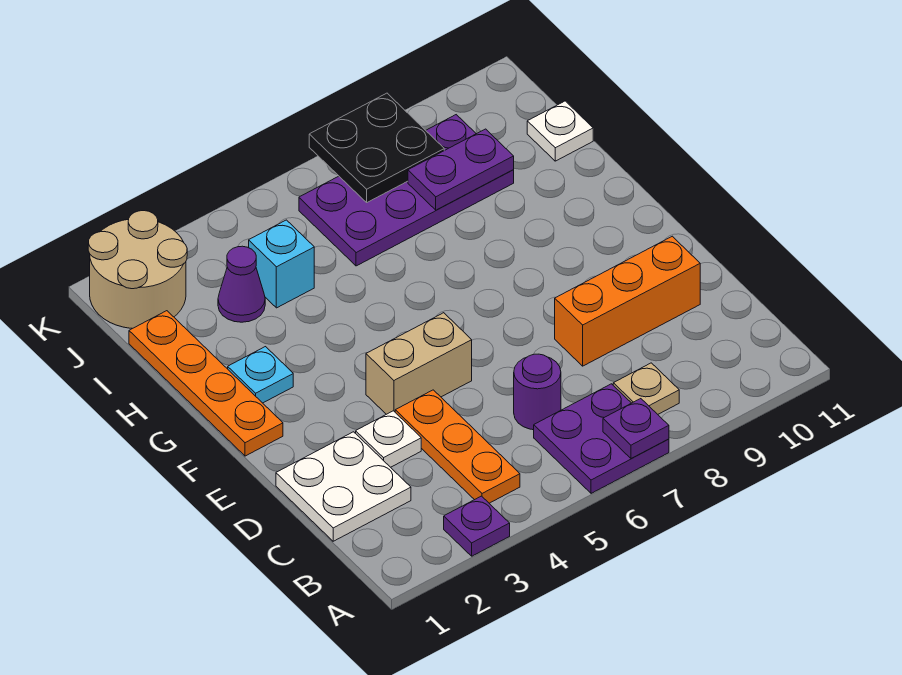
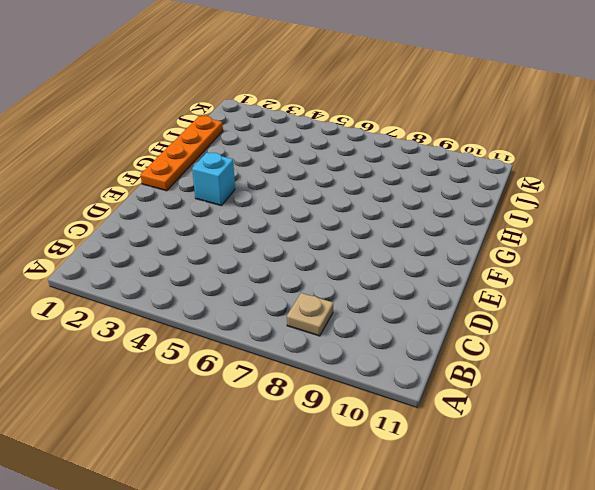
cyan 1x1 brick [192,153,235,206] -> cyan 1x1 brick moved to [249,220,314,308]
none -> purple 1x1 plate [444,496,510,556]
none -> purple 2x2 plate [534,384,669,493]
none -> orange 1x3 plate [395,390,520,503]

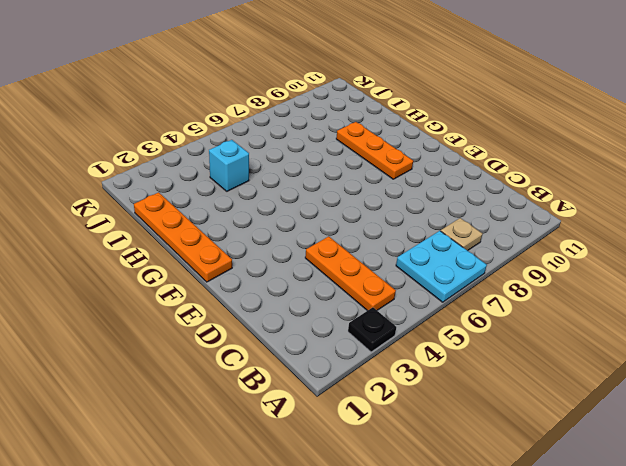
black 1x1 plate [348,307,396,352] -> purple 1x1 plate [444,496,510,556]
cyan 2x2 plate [396,231,487,302] -> purple 2x2 plate [534,384,669,493]
orange 1x3 plate [336,122,413,179] -> none
none -> white 2x2 plate [276,432,411,541]
none -> purple 1x1 round brick [514,354,561,430]
none -> white 1x1 plate [356,411,421,467]

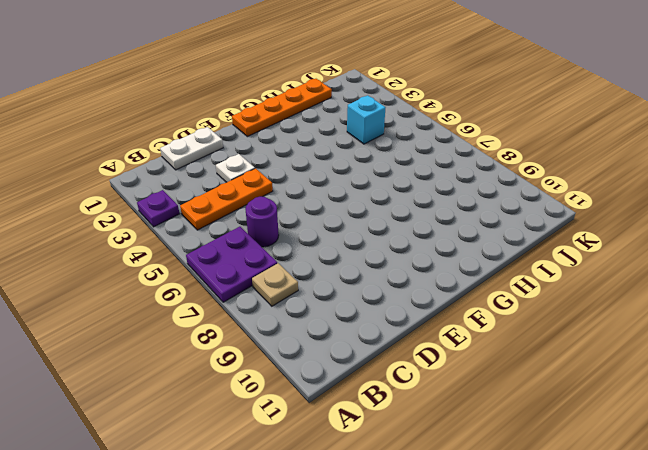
white 1x2 plate [160,127,223,170] -> white 2x2 plate [276,432,411,541]
none -> orange 1x3 brick [555,236,700,366]
none -> tan 1x2 brick [366,313,472,414]
none -> cyan 1x1 plate [228,347,293,403]

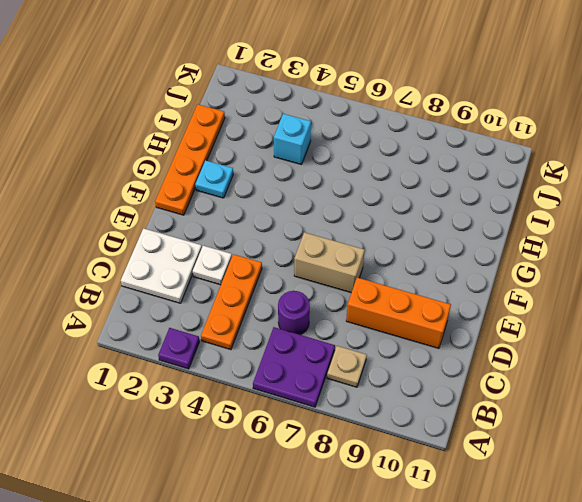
tan 1x2 brick [294,232,365,293] -> tan 1x2 brick moved to [366,313,472,414]
none -> purple 1x1 cone [218,246,265,322]
none -> purple 2x4 plate [299,115,514,266]
none -> white 1x1 plate [527,101,593,161]

